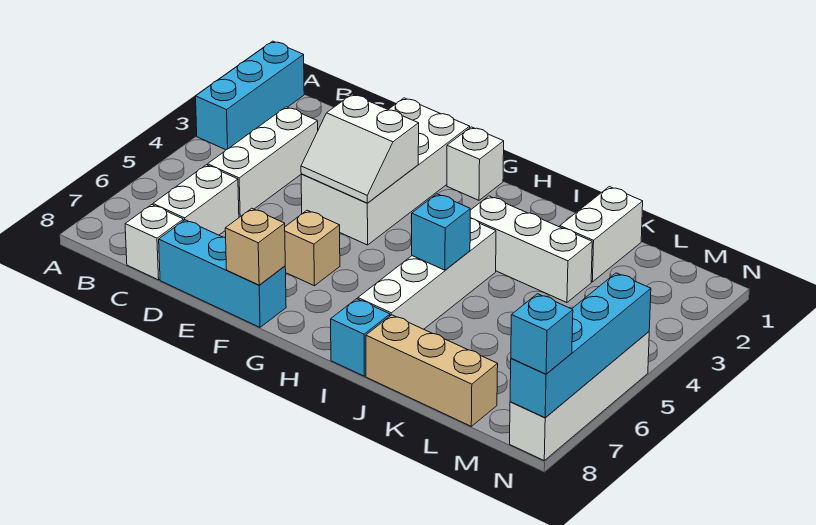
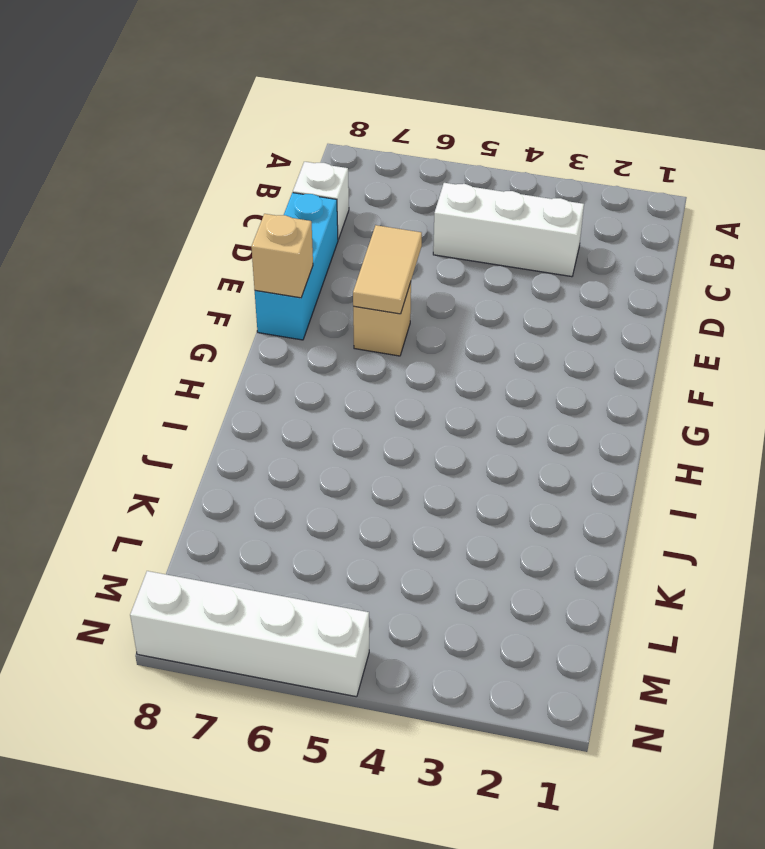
tan 1x2 tile [353,225,422,314] -> none
none -> cyan 1x3 brick [196,41,304,150]
none -> white 1x2 brick [153,165,239,235]
none -> white 2x4 brick [301,98,470,245]

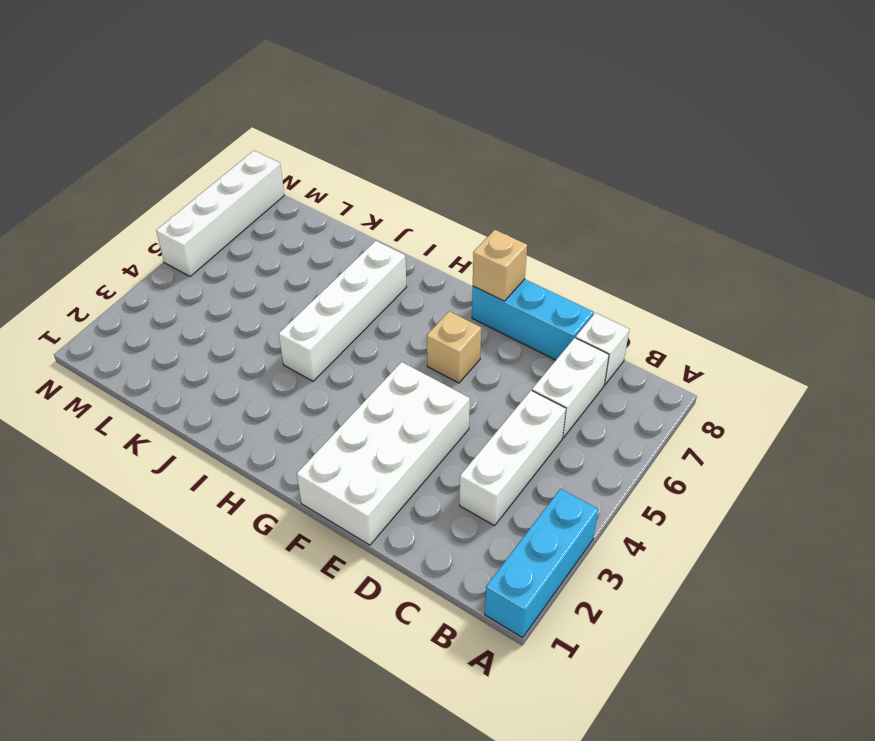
none -> white 1x1 brick [447,127,504,200]
none -> white 1x3 brick [470,196,592,303]
none -> cyan 1x1 brick [331,299,390,376]

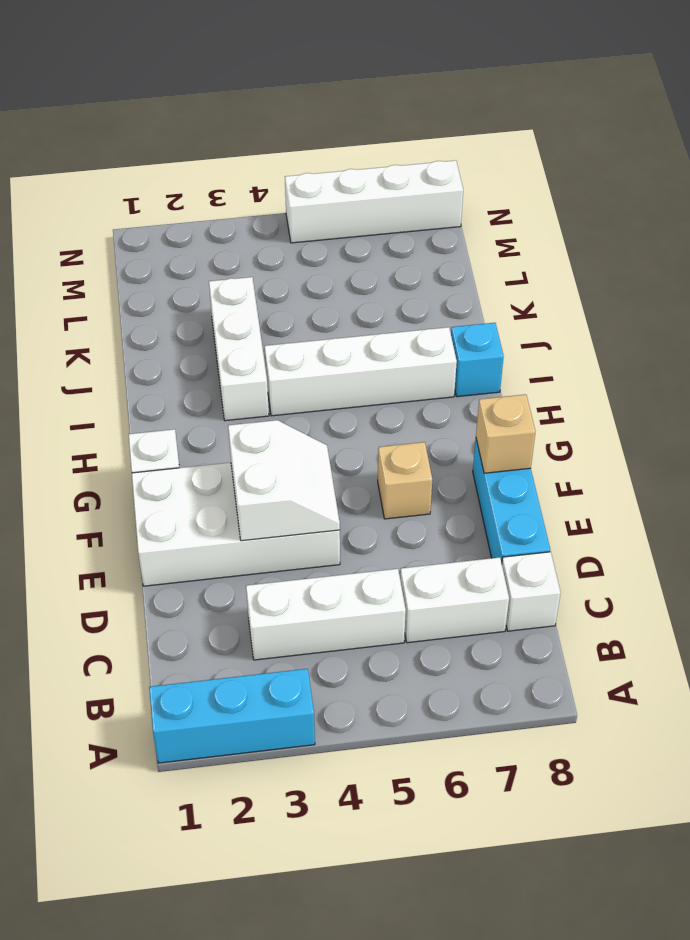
none -> tan 1x3 brick [366,315,498,426]
none -> white 1x2 brick [560,187,643,282]
none -> cyan 1x1 brick [412,194,470,270]

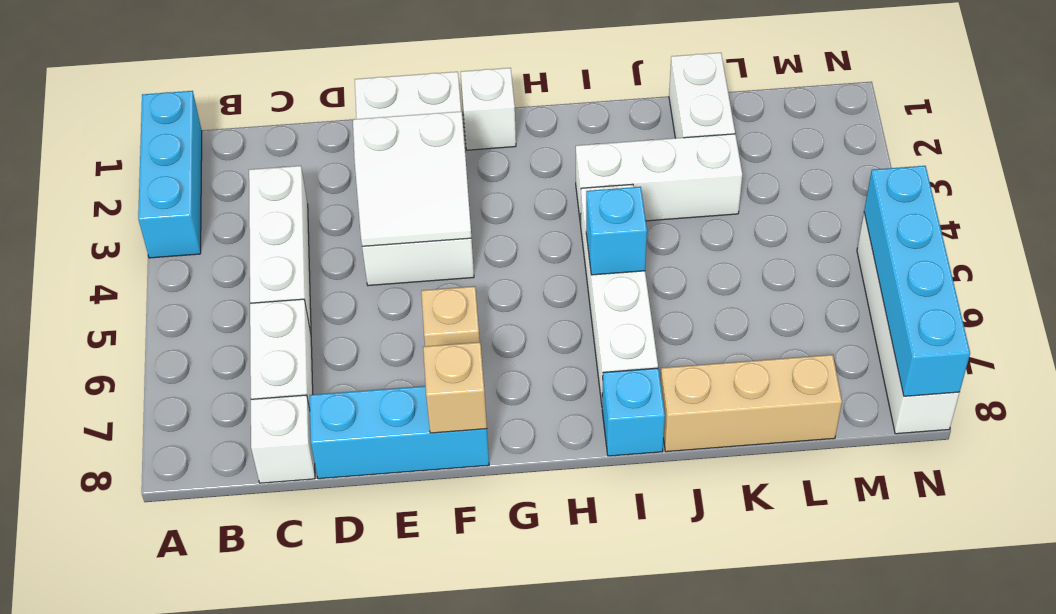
none -> cyan 1x1 brick [511,294,573,374]

